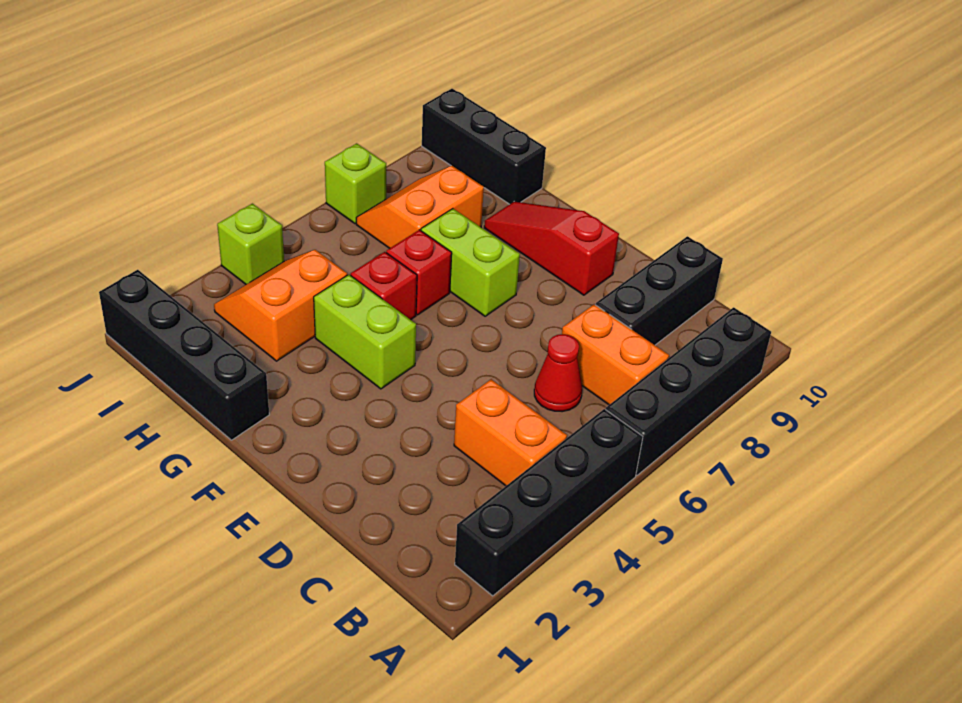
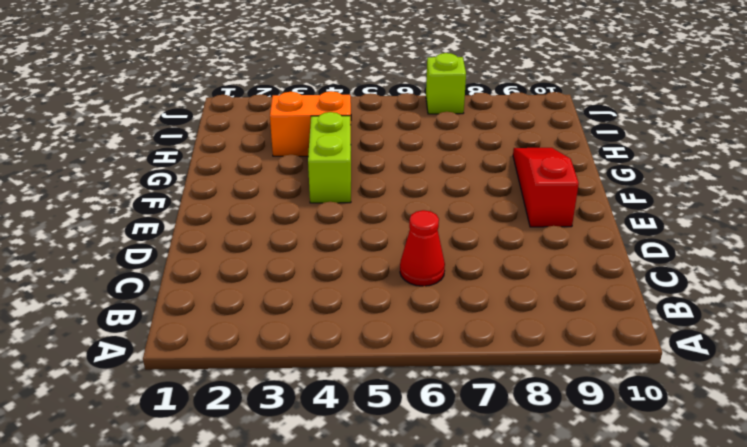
none -> black 1x4 brick [455,409,643,596]
none -> black 1x4 brick [606,307,771,475]
none -> orange 1x2 brick [454,379,567,486]

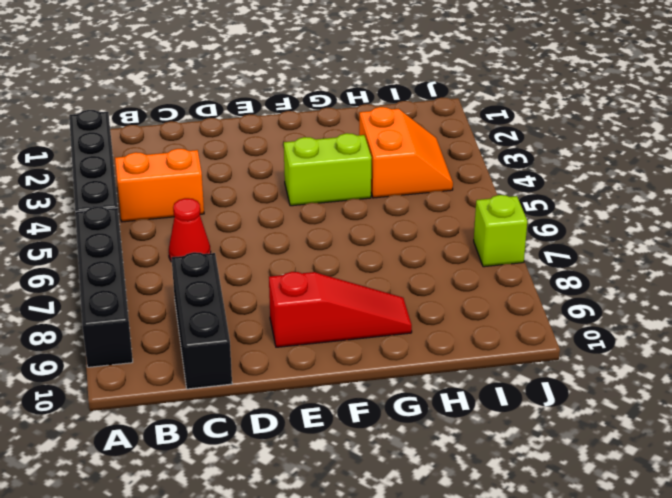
none -> orange 1x2 brick [562,304,669,405]
none -> lime 1x2 brick [421,209,520,316]
none -> black 1x4 brick [99,270,269,440]

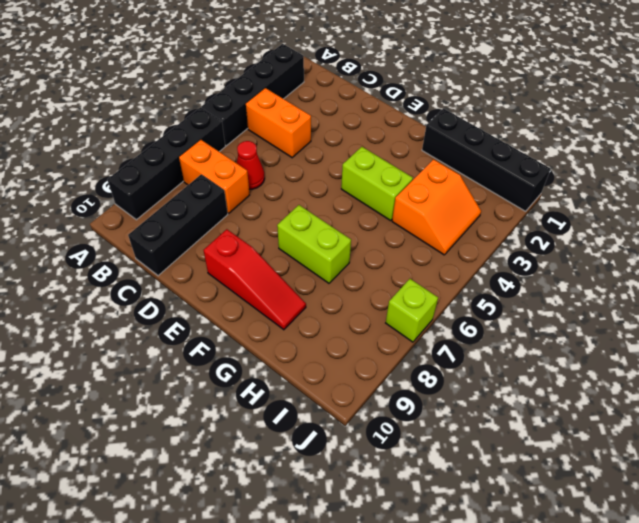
none -> red 1x1 brick [351,252,417,320]
none -> red 1x1 brick [386,230,452,315]
none -> orange 2x2 slope [356,166,484,248]

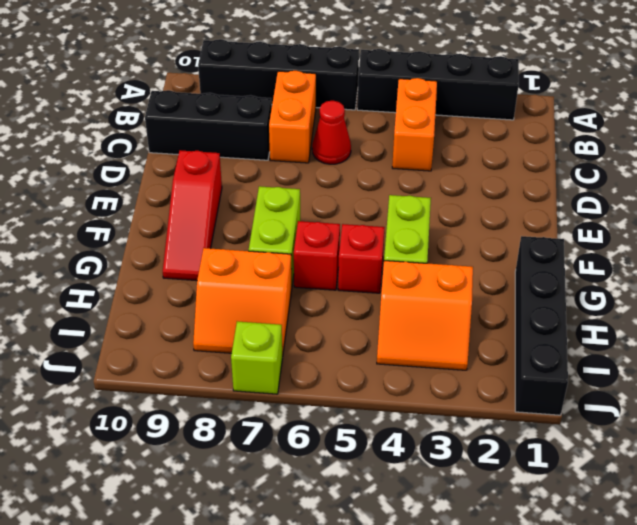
none -> black 1x3 brick [422,89,546,204]
none -> lime 1x1 brick [217,204,284,284]

